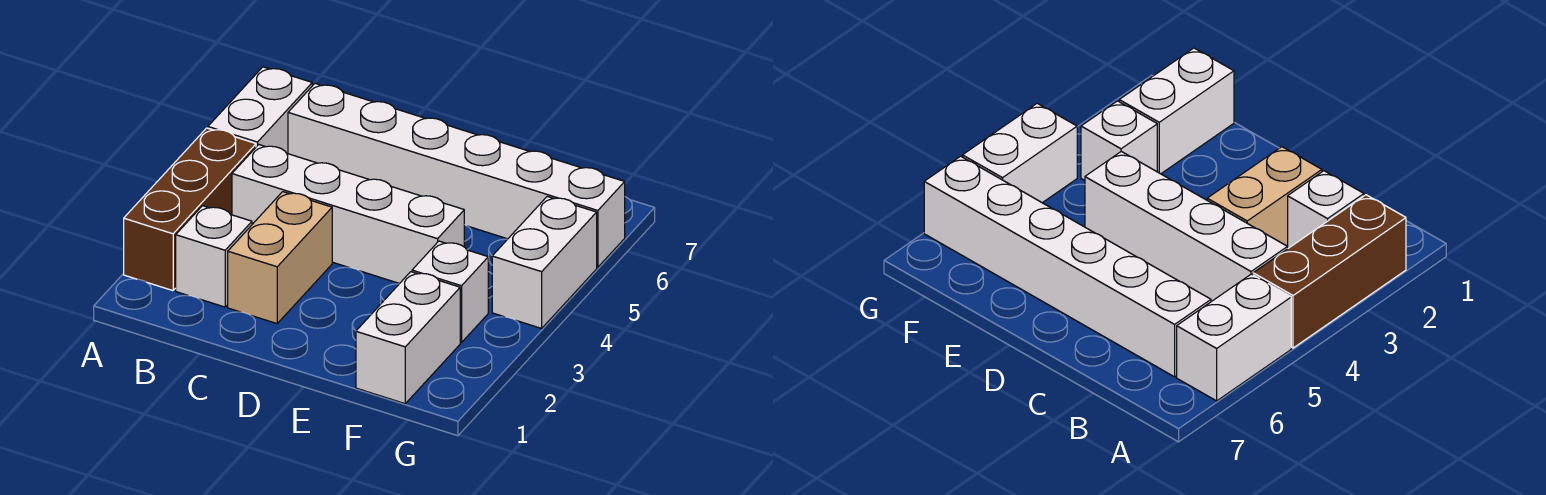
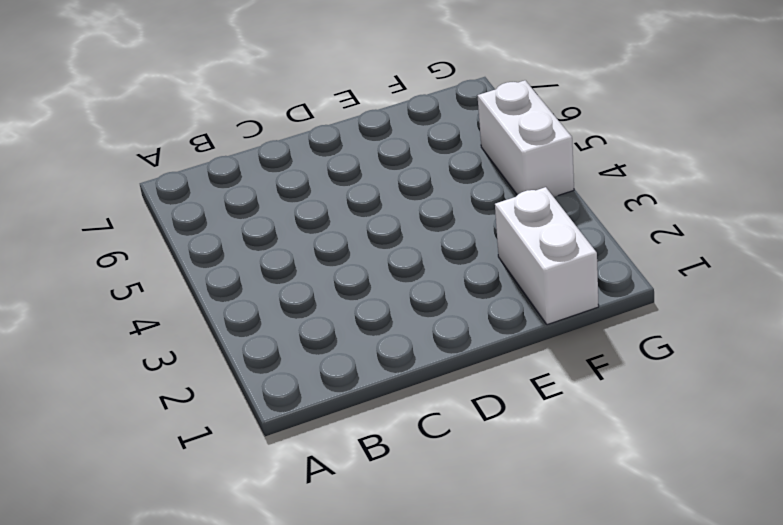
none -> brown 1x3 brick [124,128,256,291]
none -> white 1x2 brick [208,67,312,154]

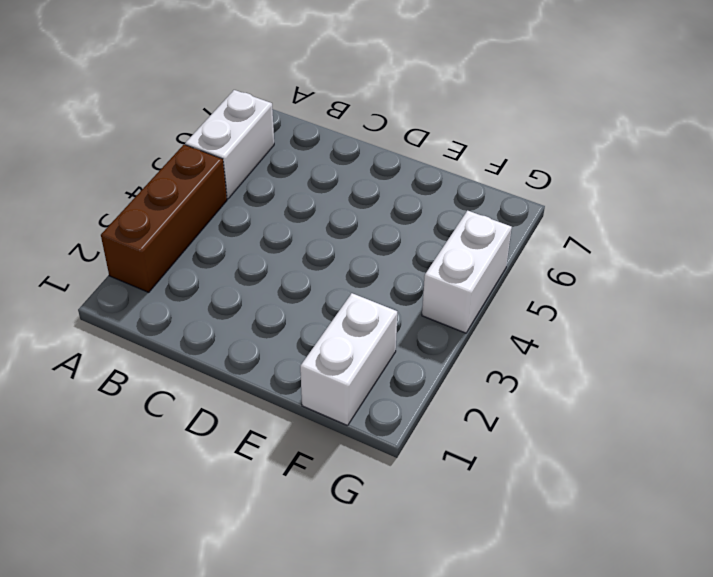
none -> white 1x1 brick [176,206,252,307]
none -> white 1x4 brick [232,145,464,284]

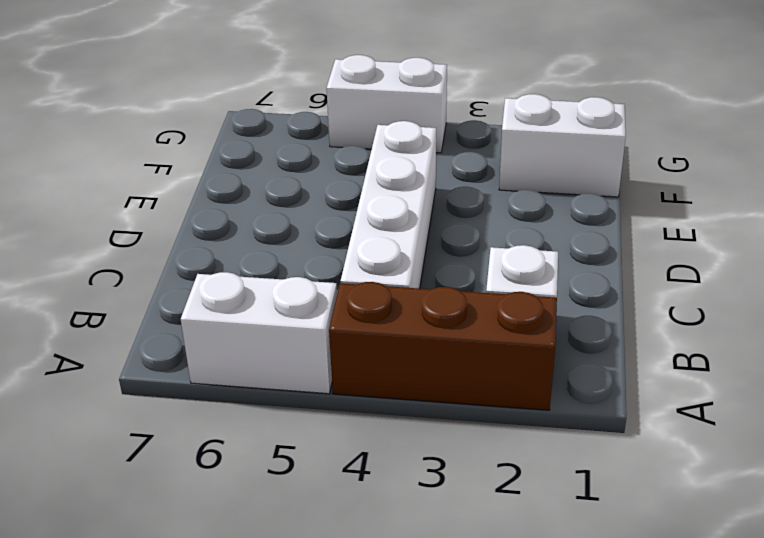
none -> white 1x6 brick [288,83,625,267]
none -> tan 1x2 brick [228,192,332,324]

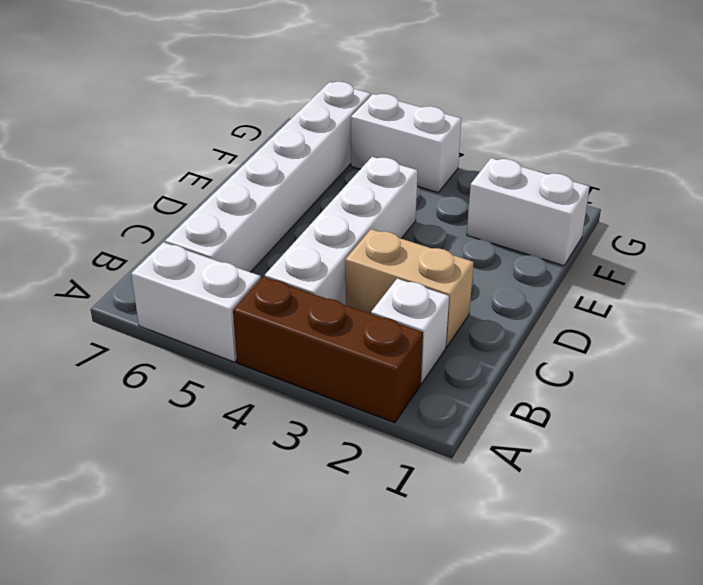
none -> white 1x1 brick [412,241,488,343]

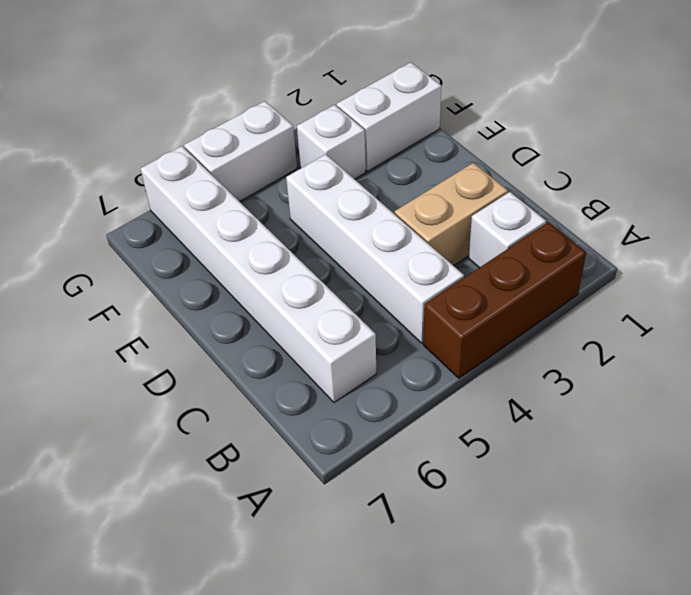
none -> white 1x2 brick [208,67,312,154]

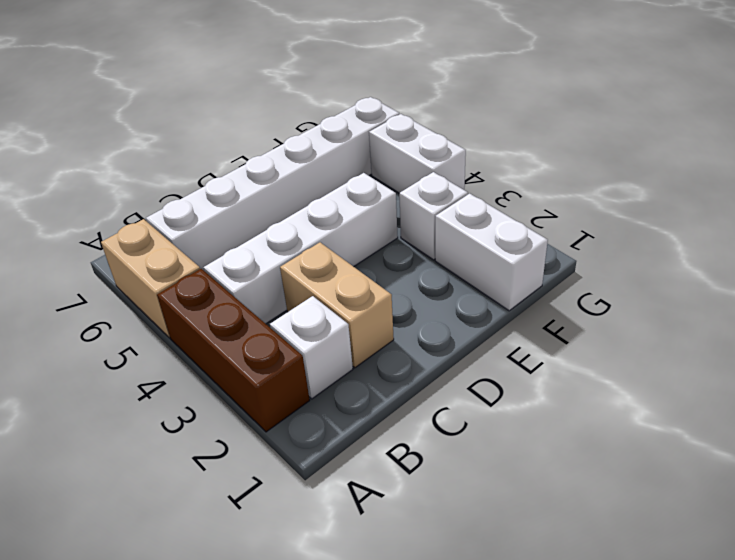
tan 1x2 brick [101,219,200,338] -> white 1x2 brick [208,67,312,154]

